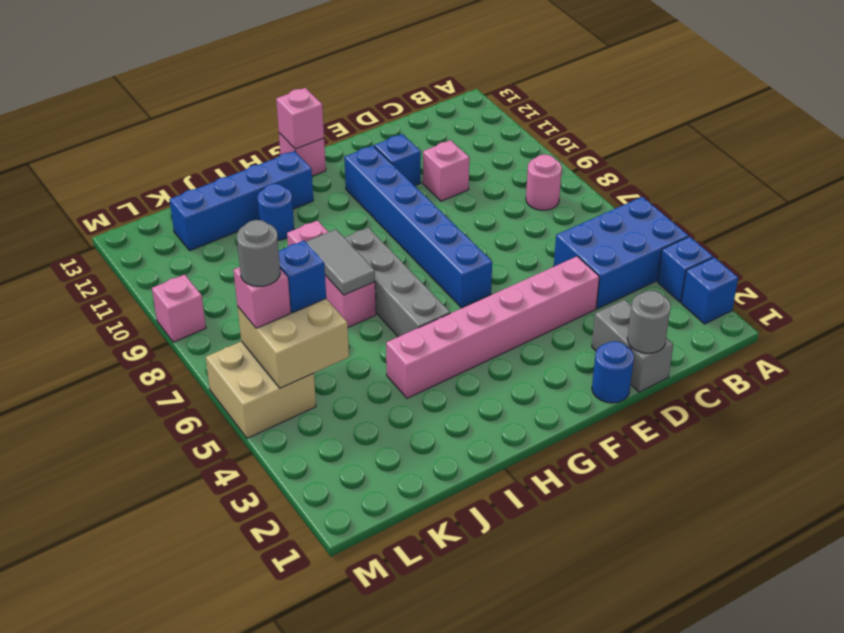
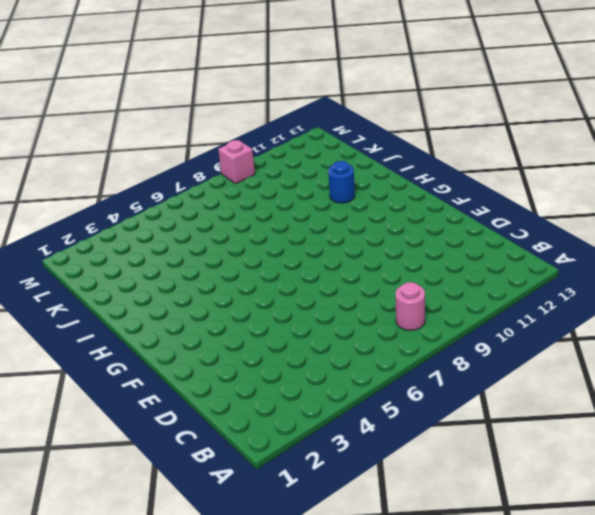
none -> blue 1x1 brick [681,257,738,324]
none -> blue 1x1 brick [657,236,713,302]
none -> blue 2x3 brick [554,197,688,309]

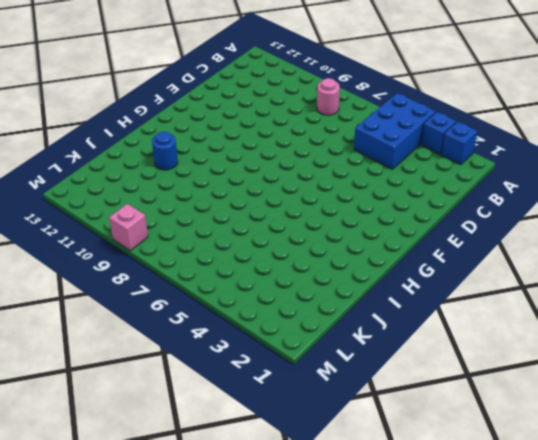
none -> grey 1x2 brick [592,300,673,392]
none -> pink 1x6 brick [386,256,599,398]
none -> pink 1x1 brick [423,140,469,201]

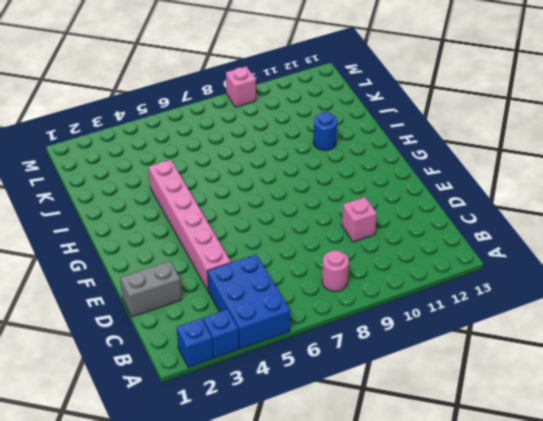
none -> blue 1x1 round brick [592,341,634,403]
none -> blue 1x1 brick [374,134,421,186]
none -> blue 1x6 brick [344,146,492,308]

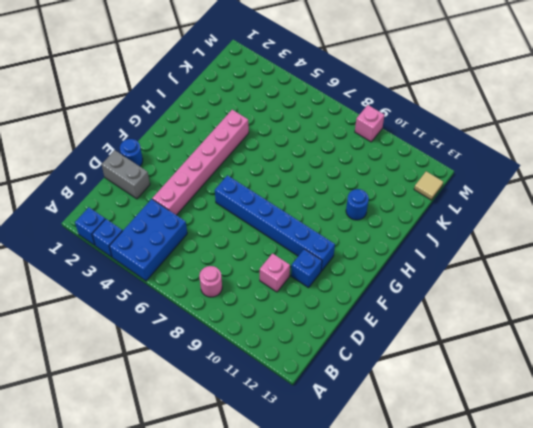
tan 1x1 tile [414,171,443,200] -> none
none -> pink 1x1 brick [279,133,326,176]
none -> grey 1x4 brick [344,227,450,337]
none -> blue 1x4 brick [169,151,313,250]

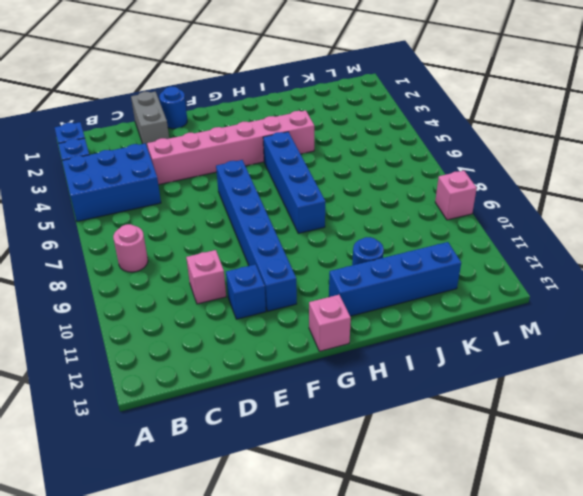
blue 1x4 brick [263,132,325,233] -> grey 1x4 brick [344,227,450,337]
none -> pink 1x3 brick [287,220,376,327]
none -> tan 2x2 brick [206,341,316,438]
none -> grey 1x1 round brick [627,291,671,353]

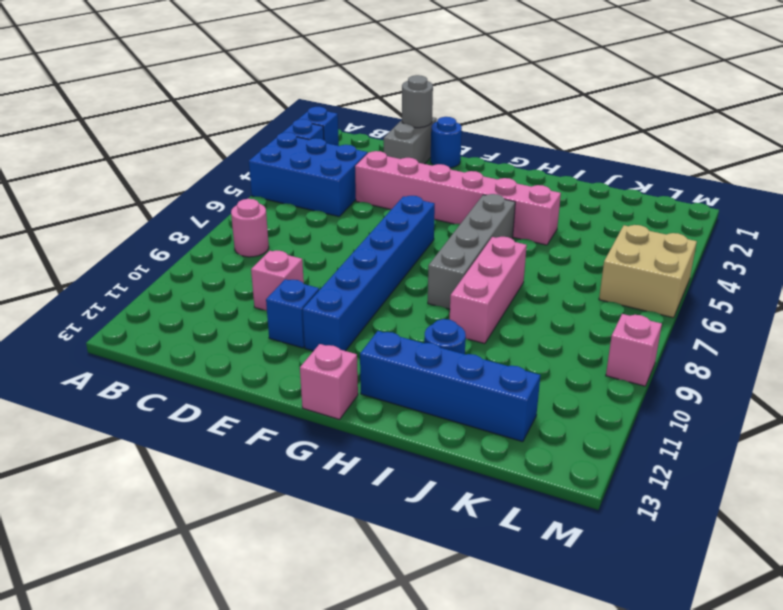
none -> pink 1x1 brick [276,88,324,149]
none -> grey 1x2 tile [306,229,375,295]
none -> tan 2x2 brick [238,299,349,388]

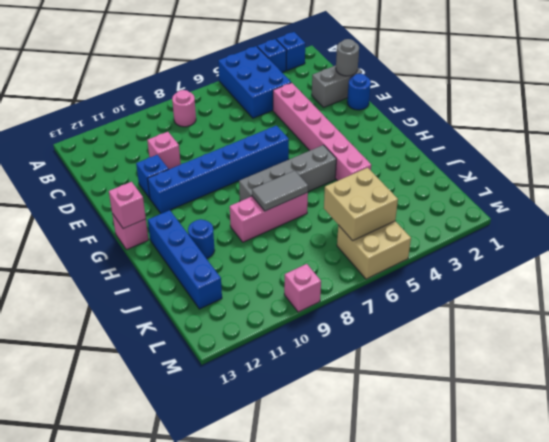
none -> blue 1x1 brick [279,240,326,313]
none -> pink 1x1 brick [234,267,291,328]
none -> grey 1x1 round brick [237,220,280,287]

